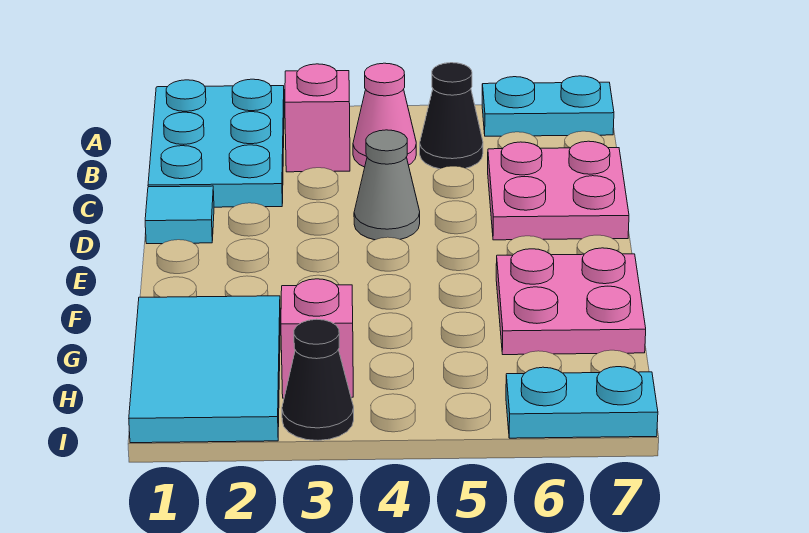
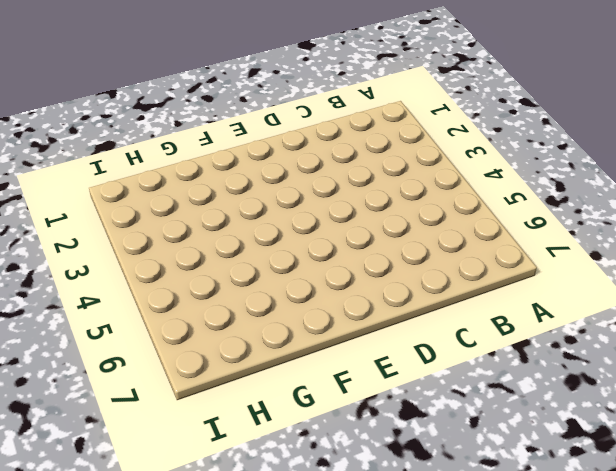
none -> cyan 2x3 plate [148,79,284,207]
none -> cyan 1x2 plate [482,76,614,136]
none -> pink 1x1 brick [285,64,350,172]

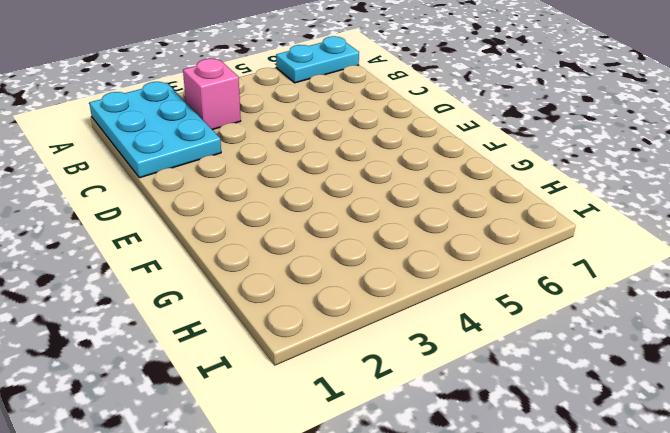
none -> pink 1x1 cone [353,63,416,167]
none -> black 1x1 cone [420,63,483,169]
none -> pink 2x2 plate [488,141,629,240]

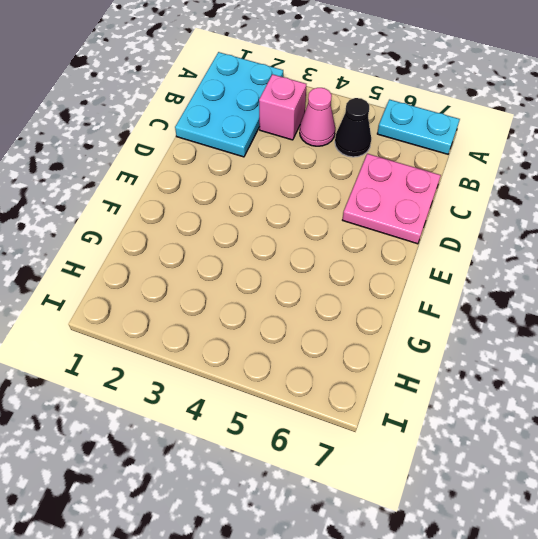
none -> cyan 1x1 tile [145,186,214,244]
none -> grey 1x1 cone [354,130,420,240]
none -> pink 2x2 plate [496,248,646,355]

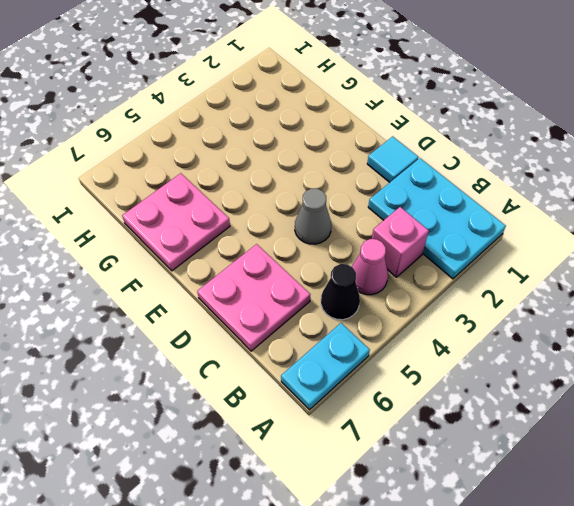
none -> cyan 2x3 tile [129,296,280,443]
none -> pink 1x1 brick [281,279,353,398]
none -> black 1x1 cone [282,319,354,440]

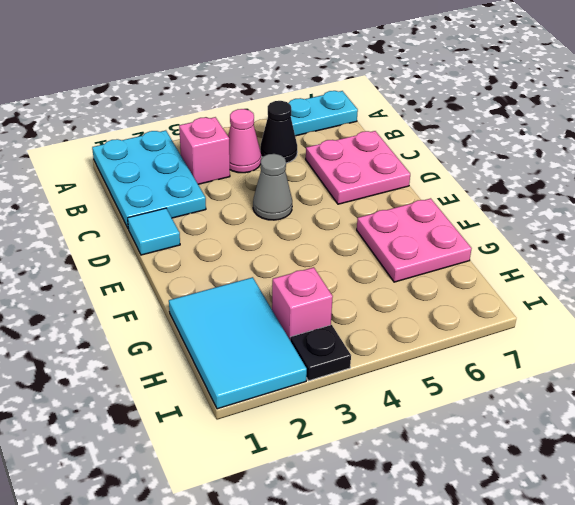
black 1x1 plate [290,325,351,381] -> black 1x1 cone [282,319,354,440]
none -> cyan 1x2 plate [506,367,658,438]

